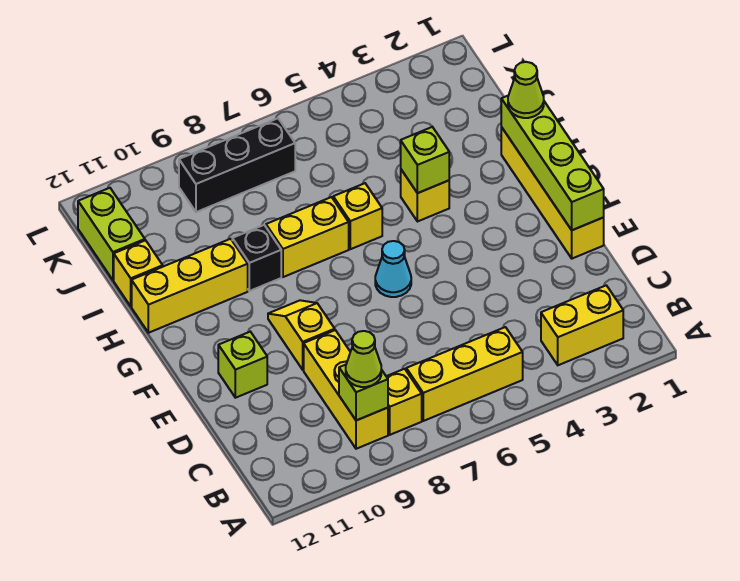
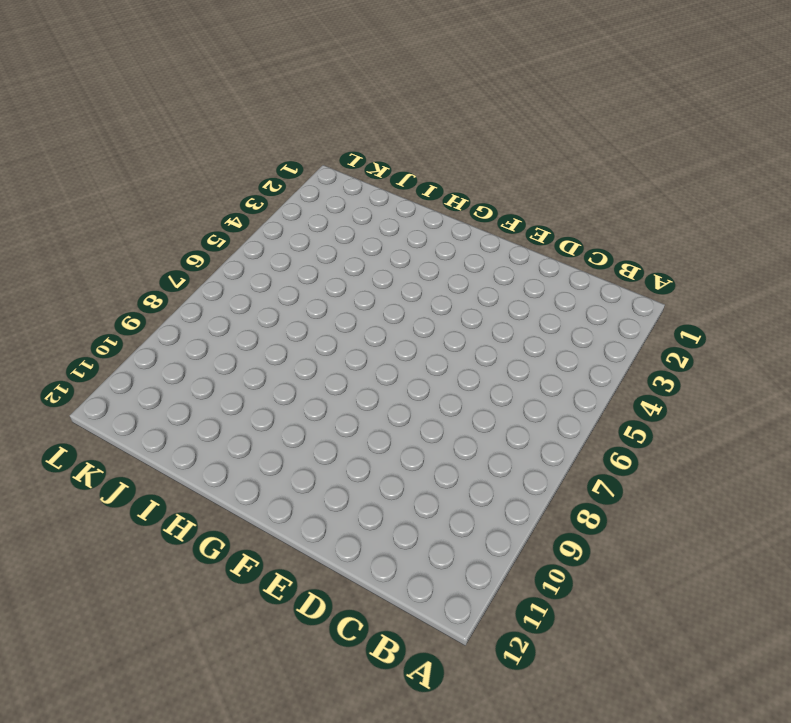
none -> yellow 1x2 brick [541,285,623,365]
none -> yellow 1x3 brick [406,327,523,421]
none -> yellow 1x1 brick [386,369,422,435]

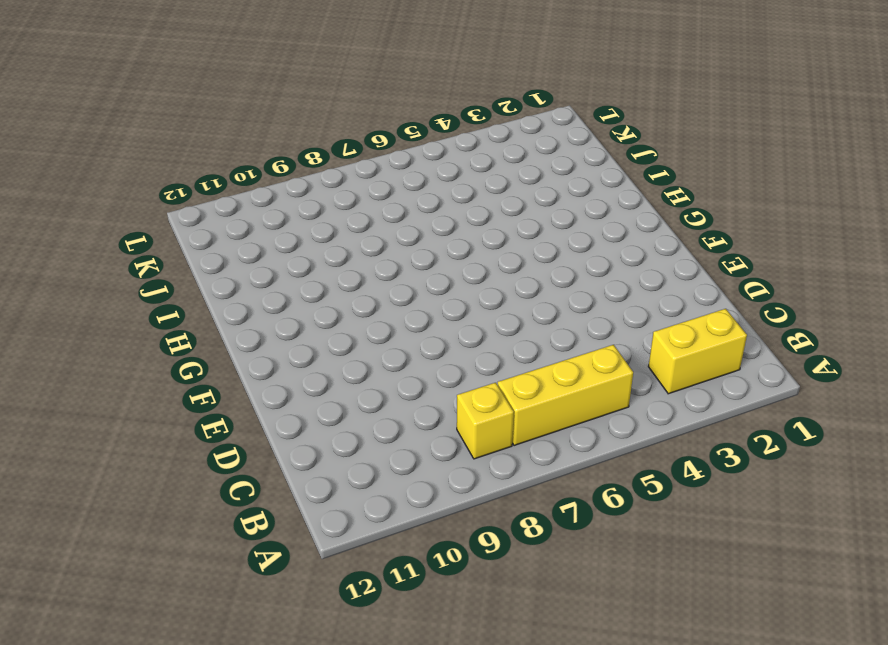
none -> yellow 1x3 brick [304,330,388,449]
none -> yellow 1x4 brick [501,127,604,259]
none -> yellow 1x2 slope [268,300,335,370]

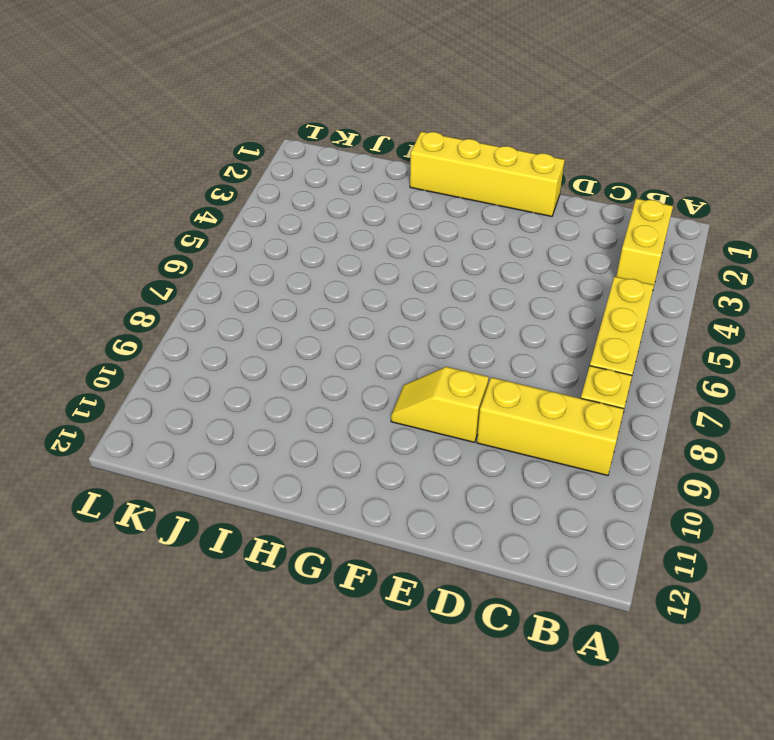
none -> lime 1x1 brick [218,332,267,398]
none -> cyan 1x1 cone [375,241,411,297]
none -> yellow 1x1 brick [401,170,449,222]

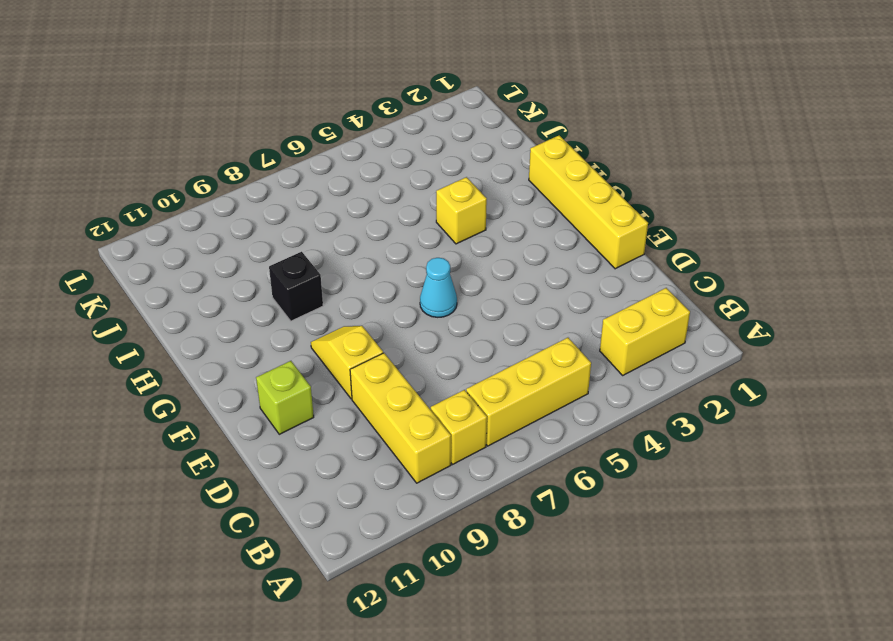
none -> yellow 1x1 brick [333,183,382,249]
none -> yellow 1x2 brick [266,197,349,277]
none -> yellow 1x3 brick [132,239,248,333]

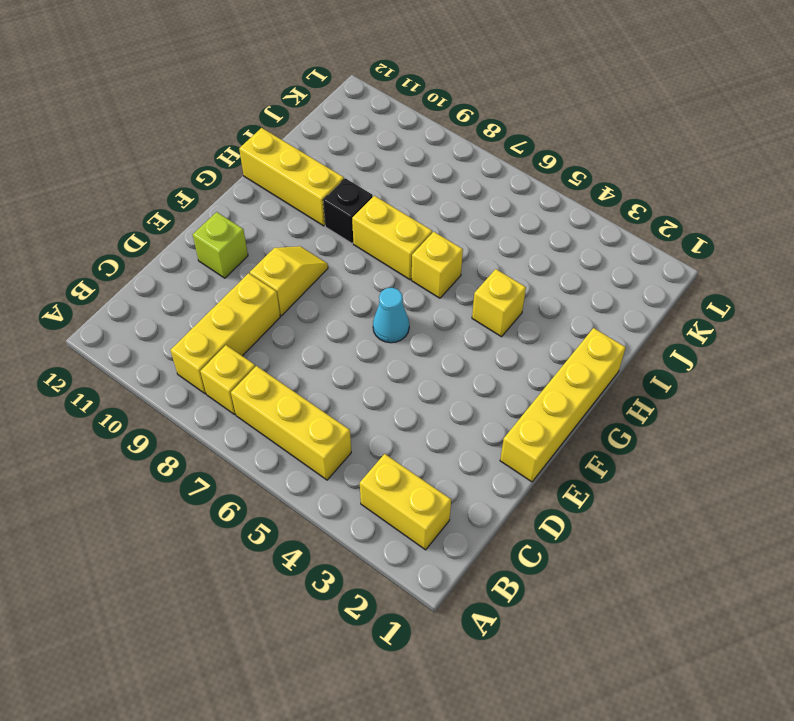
none -> yellow 1x1 brick [114,240,163,306]
none -> lime 1x2 brick [78,188,145,280]
none -> black 1x3 brick [179,118,295,212]

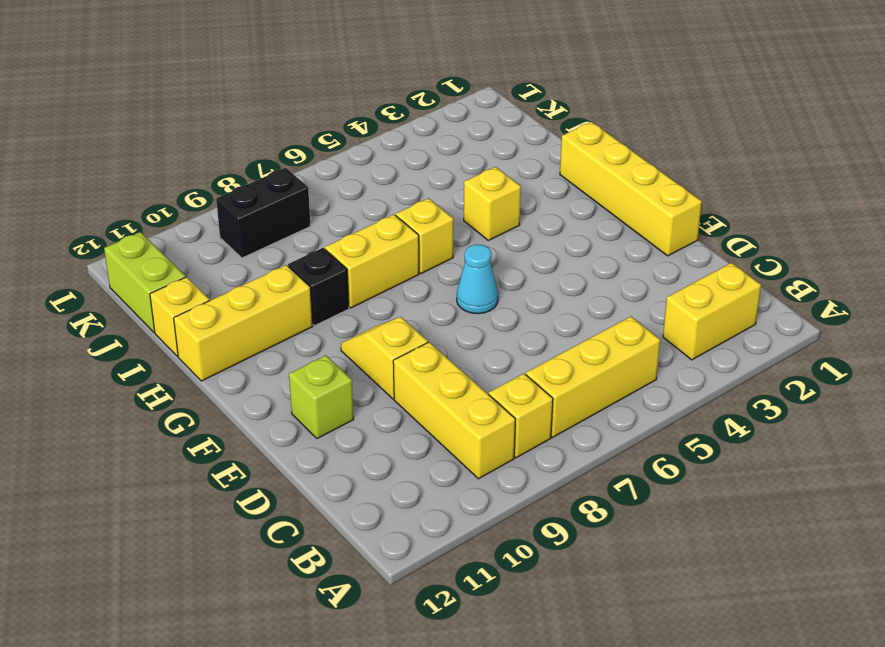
black 1x2 brick [216,168,310,258] -> black 1x3 brick [179,118,295,212]
none -> lime 1x1 brick [339,365,388,420]
none -> lime 1x4 brick [501,96,604,230]
none -> lime 1x1 brick [401,127,449,193]

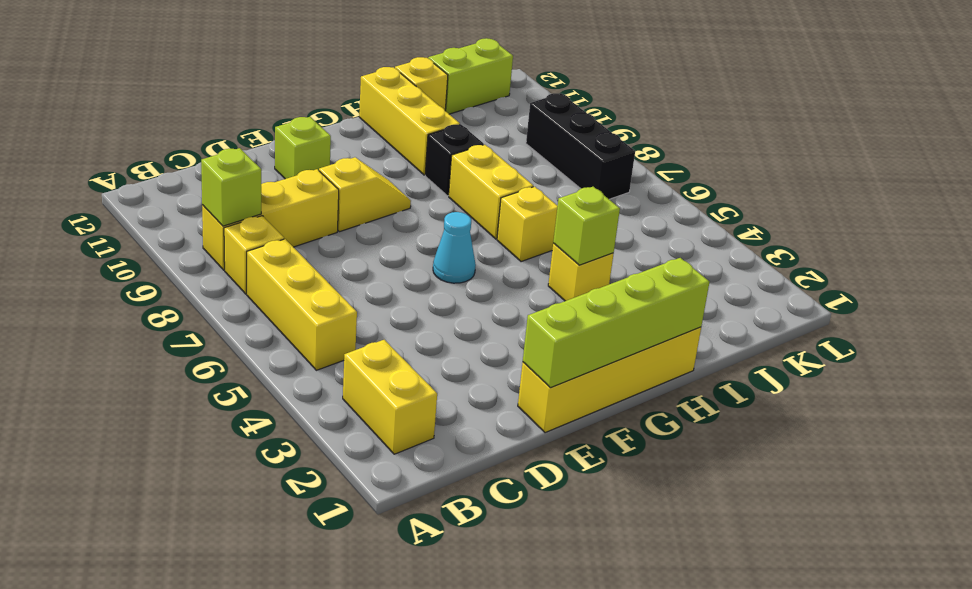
none -> lime 1x1 cone [346,331,381,387]
none -> lime 1x1 cone [508,62,544,118]

